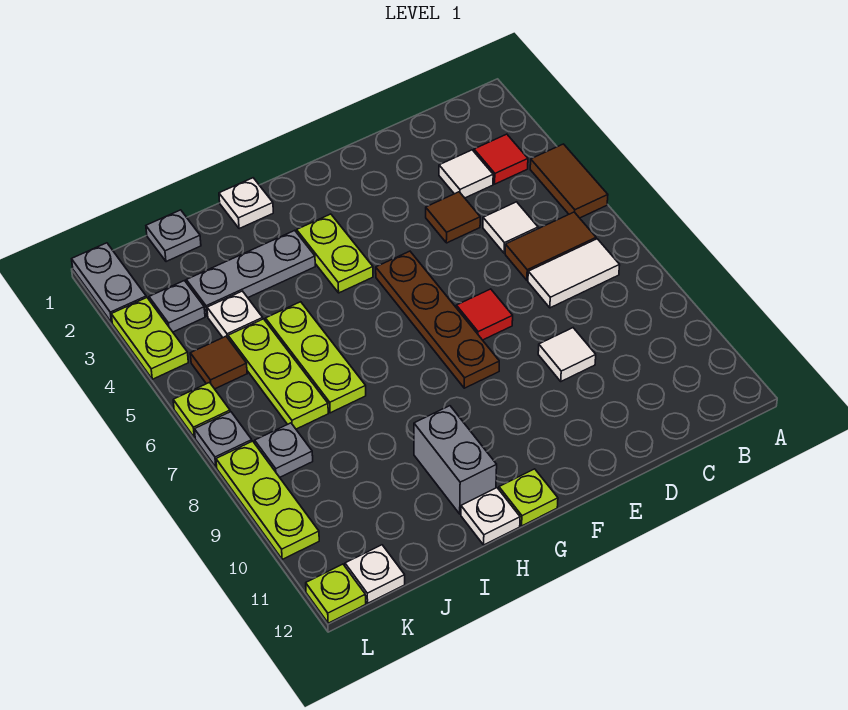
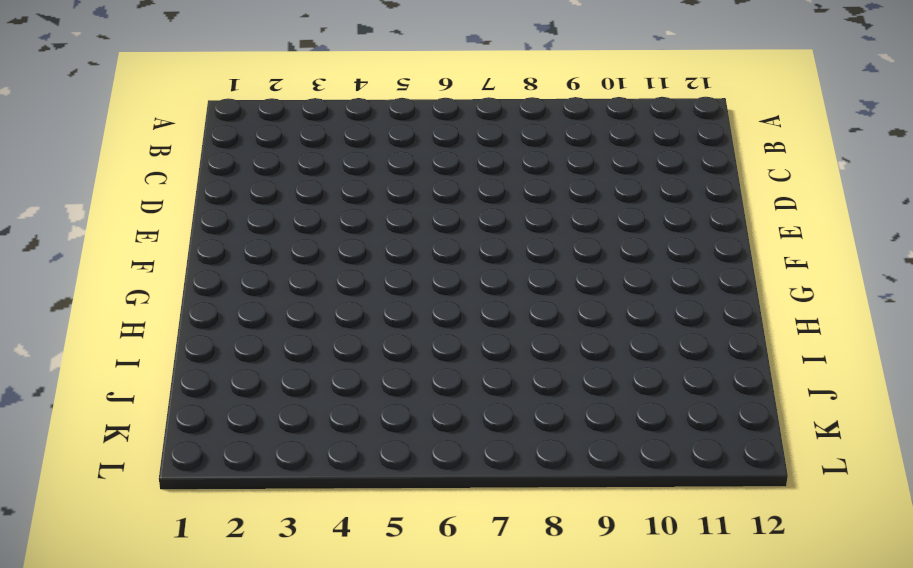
none -> brown 1x2 tile [530,144,608,218]
none -> red 1x1 tile [474,134,528,184]
none -> brown 1x2 tile [505,212,596,280]
none -> white 1x2 tile [528,239,620,308]

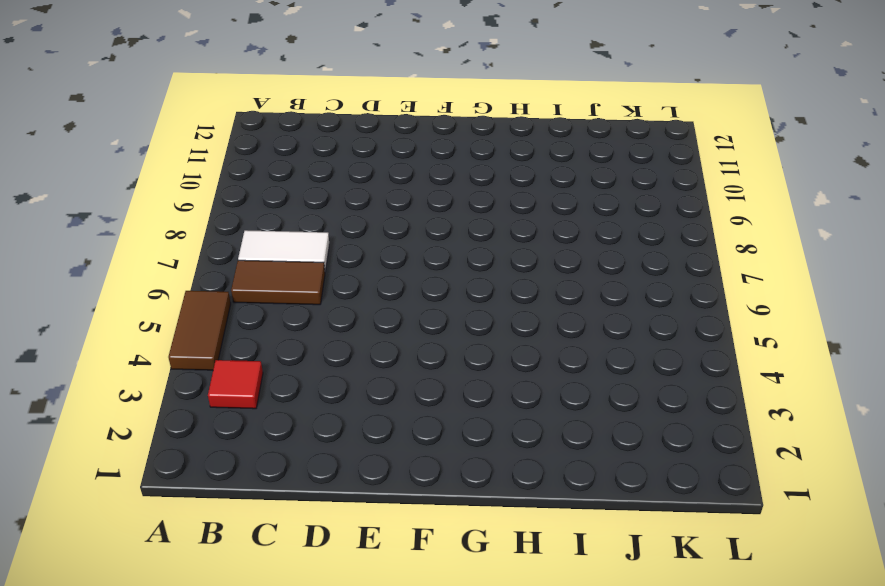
none -> white 1x1 tile [439,150,493,198]
none -> white 1x1 tile [483,202,538,253]
none -> brown 1x1 tile [426,192,480,243]
none -> white 1x1 tile [538,328,596,381]

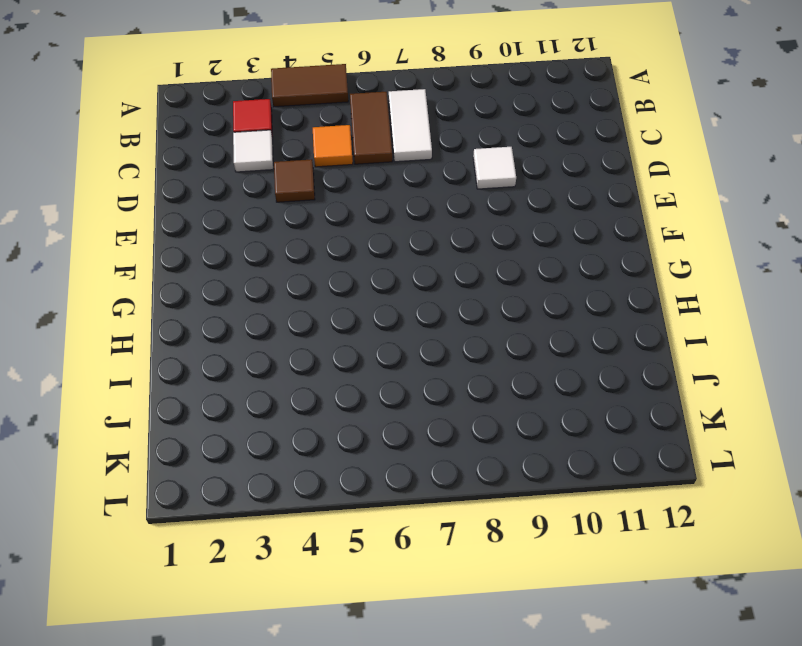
orange 1x1 tile [313,125,353,167] -> white 1x1 tile [483,202,538,253]
none -> red 1x1 tile [456,289,513,340]
none -> brown 1x4 plate [376,251,499,388]
none -> lime 1x2 plate [297,214,373,293]
none -> lime 1x1 plate [499,469,558,526]

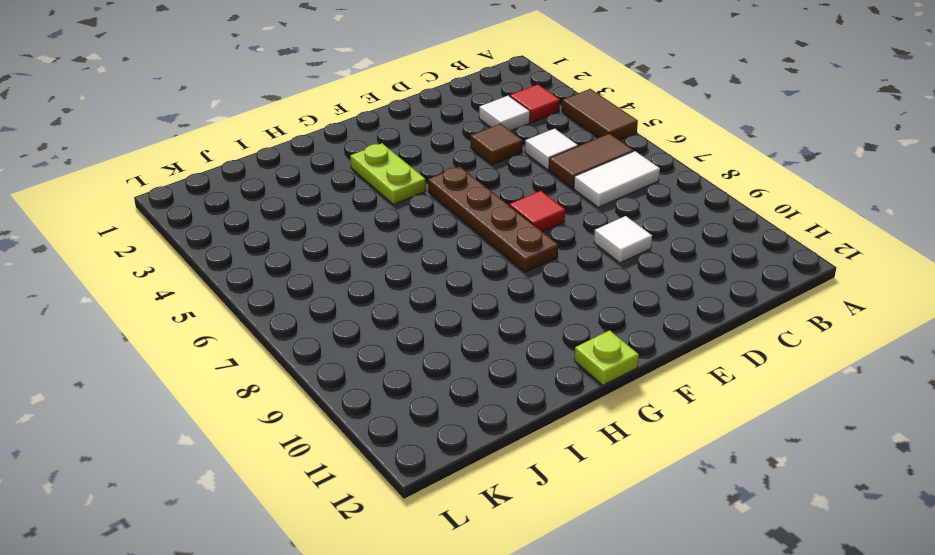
none -> white 1x1 plate [219,178,273,229]
none -> grey 1x3 plate [186,230,315,316]
none -> grey 1x2 brick [414,406,497,514]
none -> white 1x1 plate [461,488,520,545]

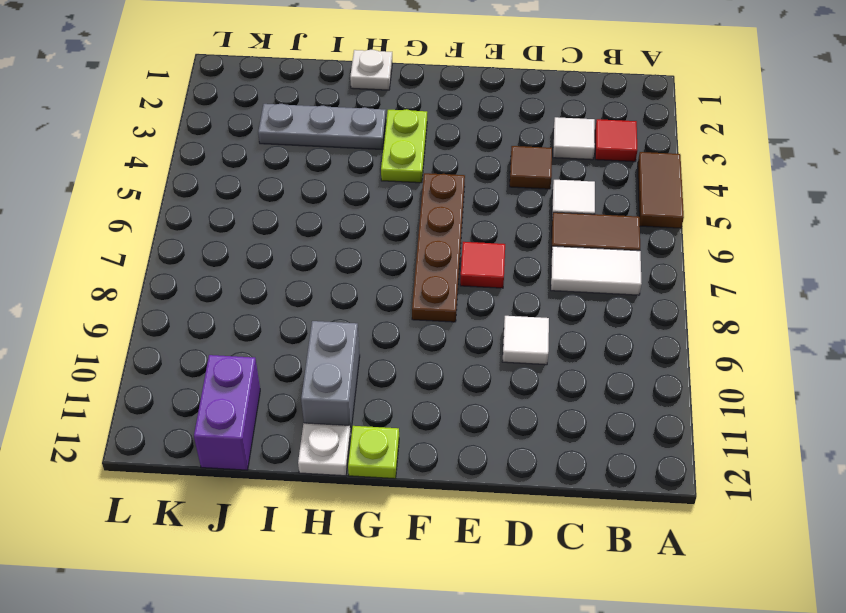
purple 1x2 brick [194,355,260,470] -> none
none -> lime 1x3 plate [265,302,366,413]
none -> grey 1x1 plate [146,210,201,262]
none -> white 1x1 plate [207,291,263,338]
none -> lime 1x3 plate [228,319,328,429]

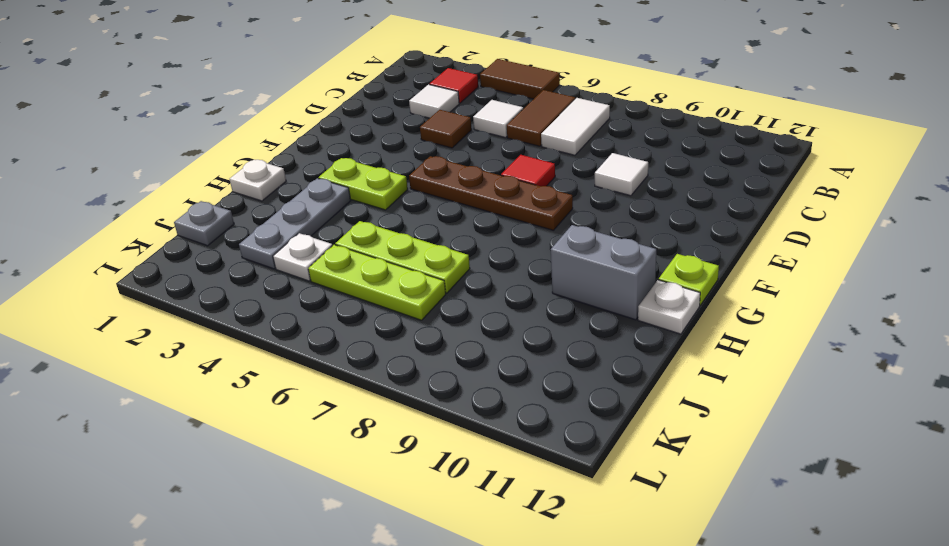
none -> grey 1x1 plate [149,281,205,332]
none -> brown 1x1 tile [190,336,247,389]
none -> grey 1x1 plate [255,423,313,477]
none -> white 1x1 plate [345,545,405,603]

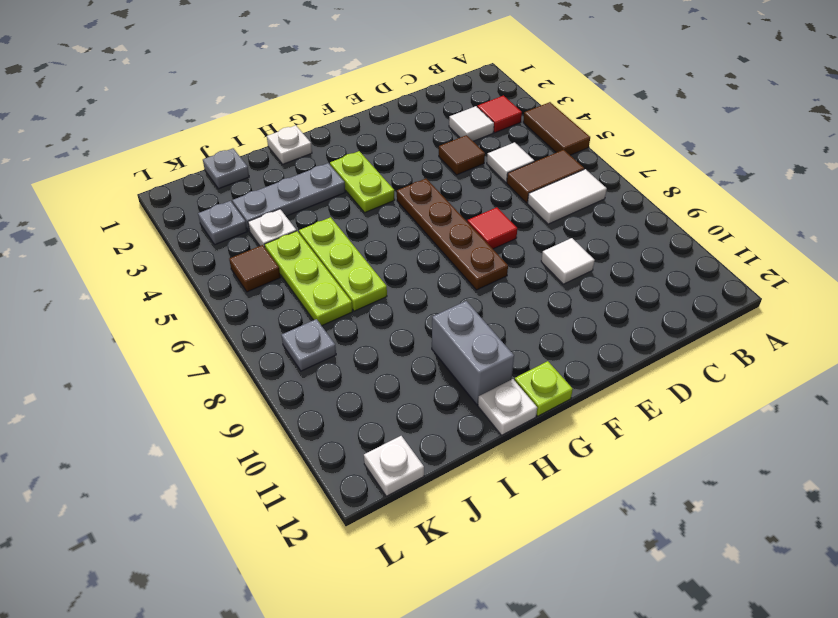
none -> grey 1x2 plate [72,243,146,323]
none -> lime 1x2 plate [111,298,188,379]
none -> lime 1x1 plate [173,383,230,438]
none -> grey 1x1 plate [195,412,252,467]

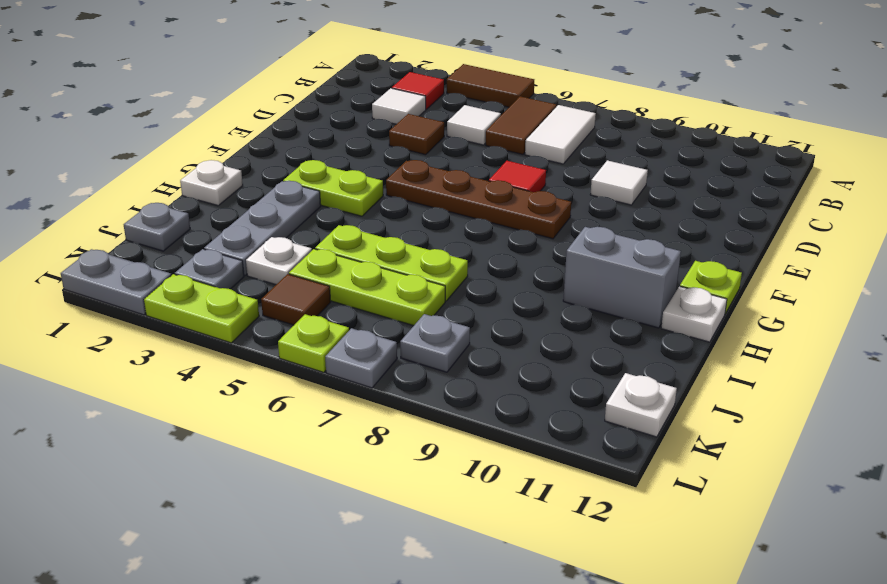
none -> lime 1x3 plate [216,441,319,559]
none -> lime 1x1 plate [306,564,366,623]

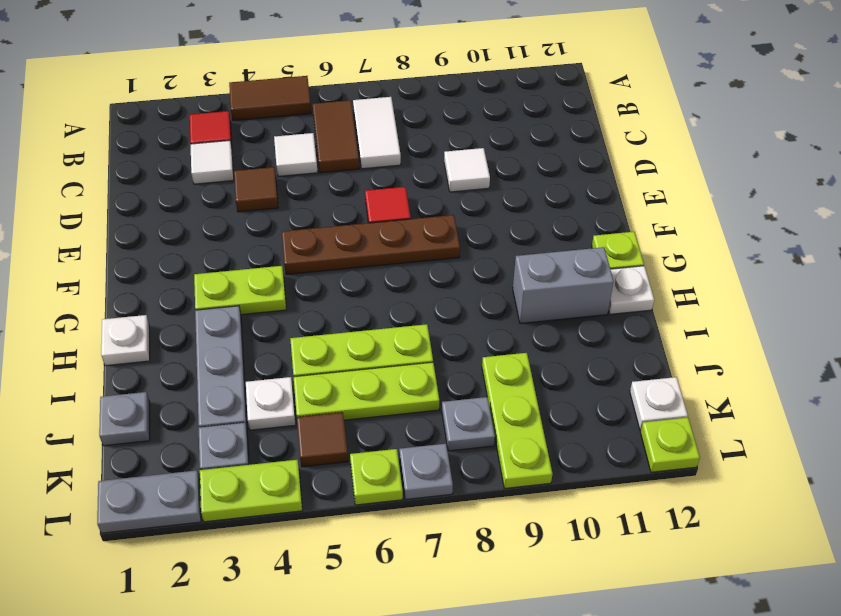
lime 1x3 plate [482,353,553,488] -> lime 1x3 plate turned to [216,441,319,559]

